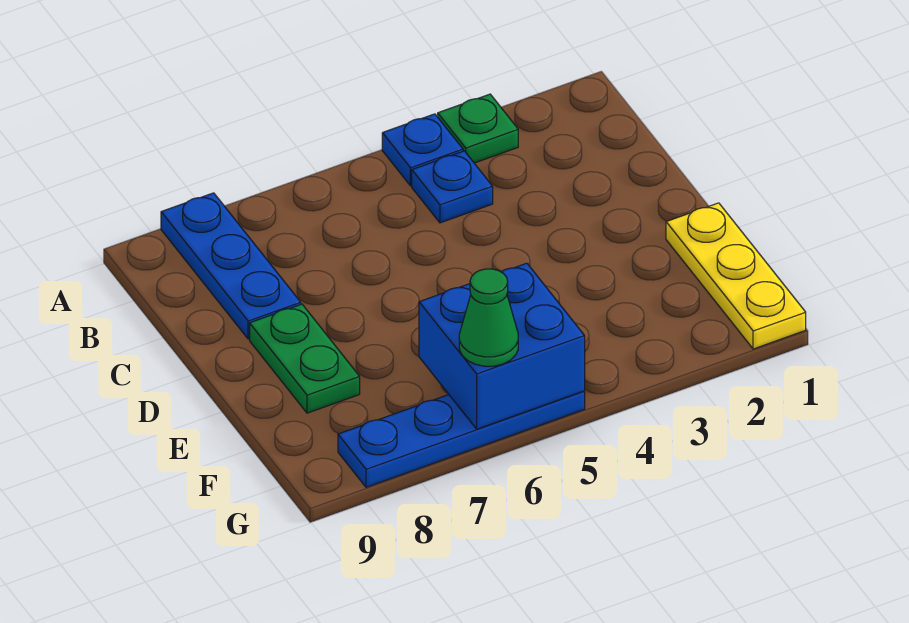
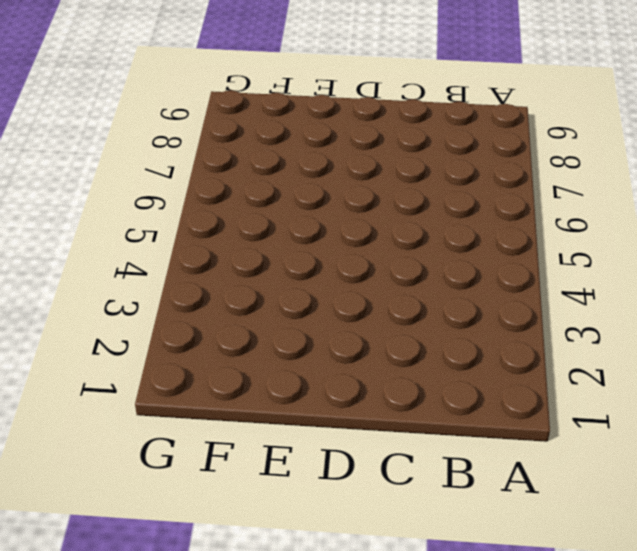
none -> green 1x1 plate [438,94,518,163]
none -> blue 1x1 plate [382,114,463,186]

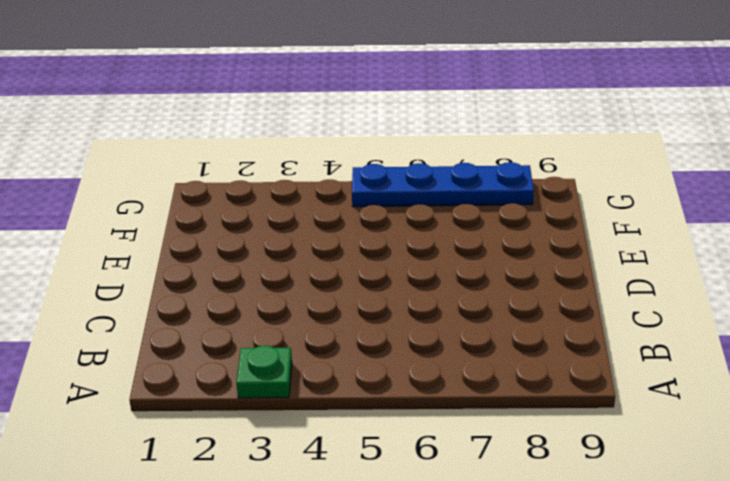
none -> blue 1x1 plate [382,114,463,186]
none -> blue 1x3 plate [161,193,301,339]

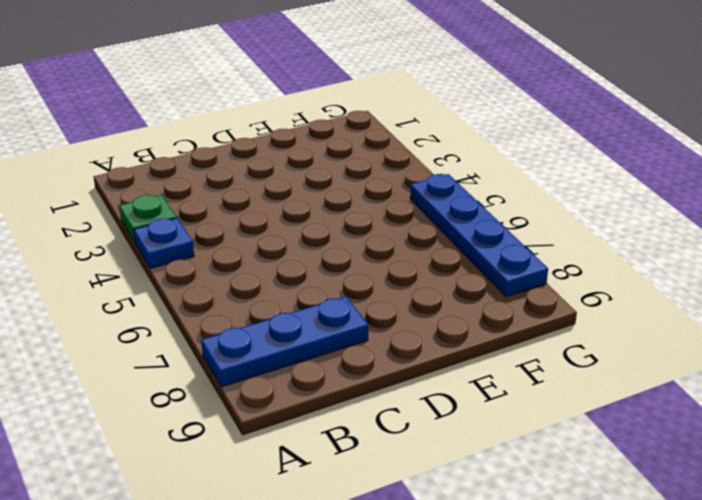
none -> blue 1x1 plate [412,151,493,223]
none -> green 1x2 plate [250,304,360,413]

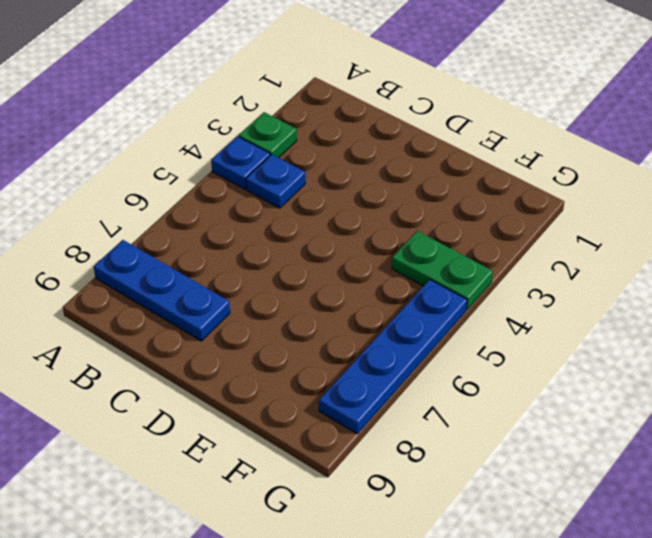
green 1x2 plate [392,231,493,310] -> green 1x2 plate moved to [250,304,360,413]
none -> yellow 1x3 plate [666,203,806,349]
none -> blue 2x2 brick [419,263,585,429]

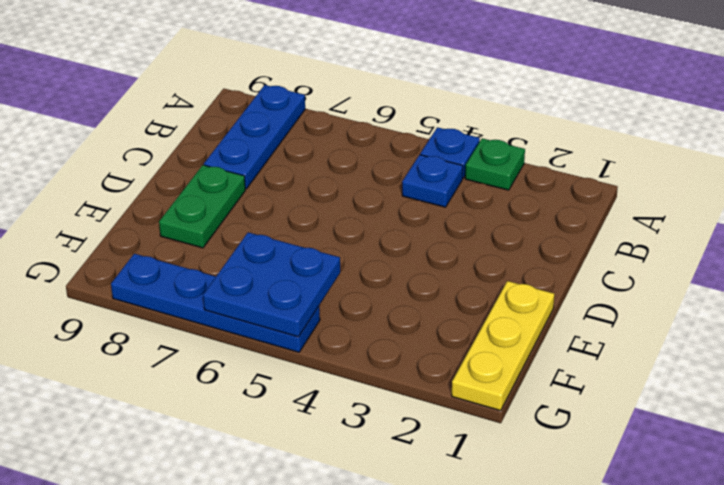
blue 2x2 plate [203,232,340,337] -> blue 2x2 brick [419,263,585,429]
none -> green 1x1 cone [459,269,518,366]

